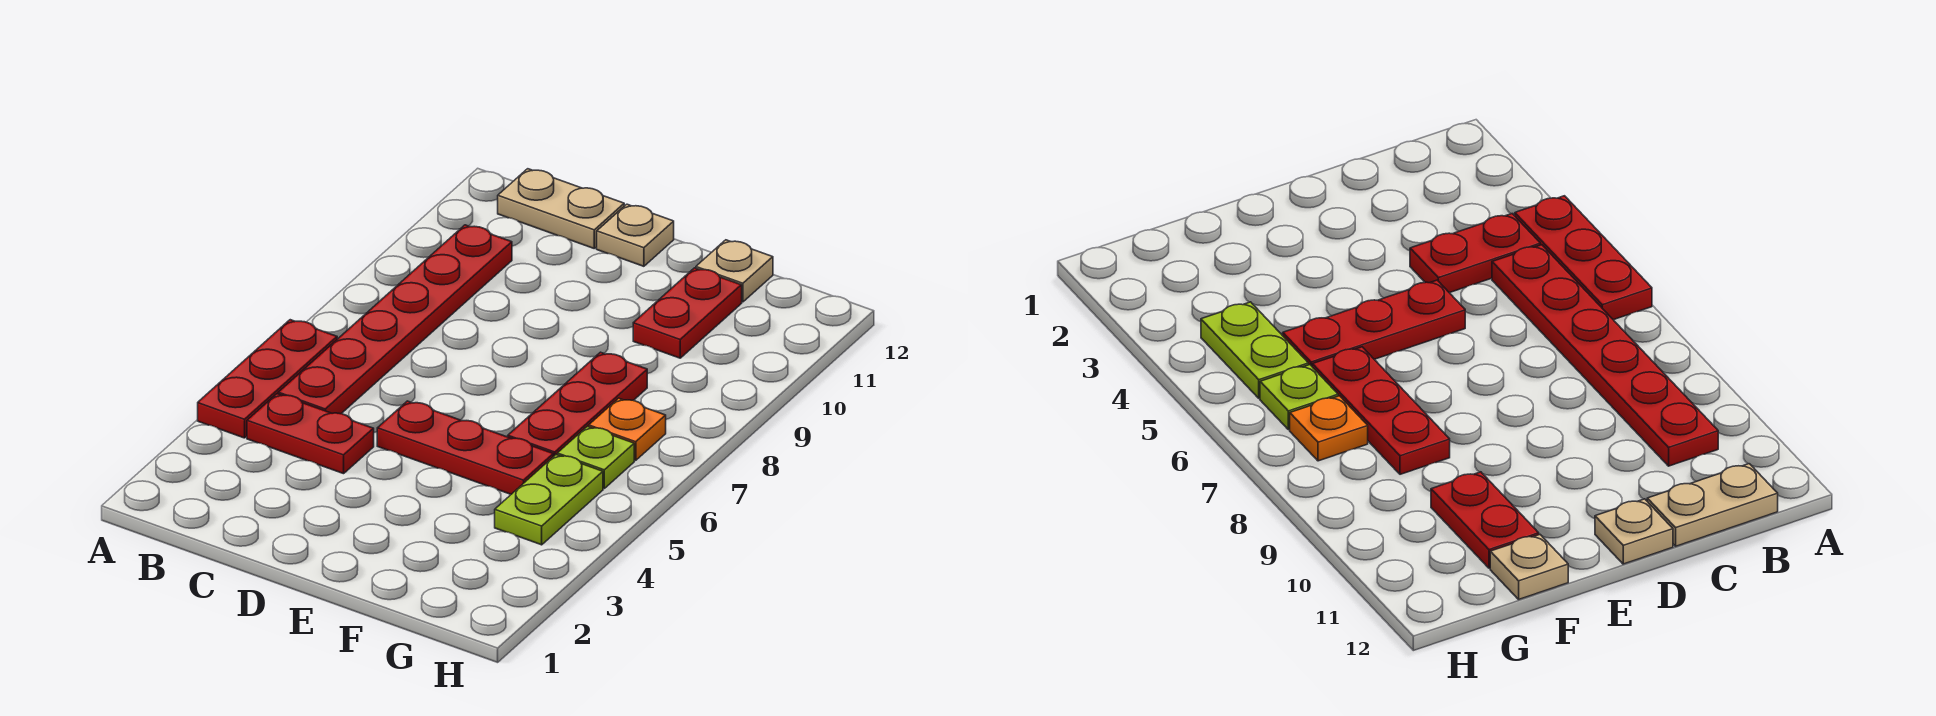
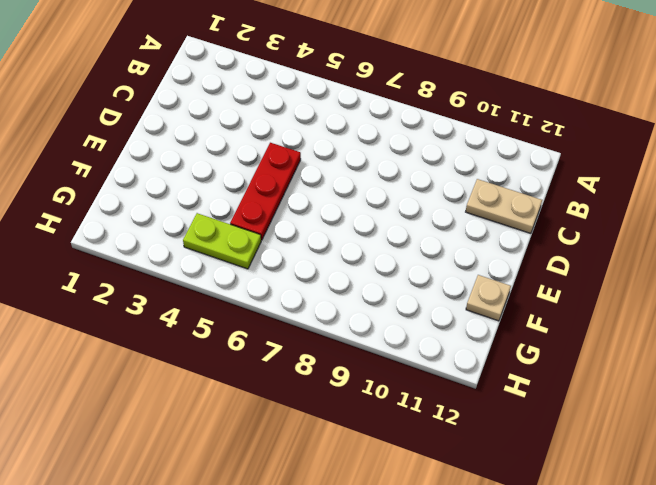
tan 1x2 plate [466,179,542,233] -> tan 1x2 plate turned to [498,169,624,248]
none -> red 1x3 plate [198,320,337,438]
none -> red 1x2 plate [247,394,374,474]
none -> red 1x6 plate [278,225,512,414]

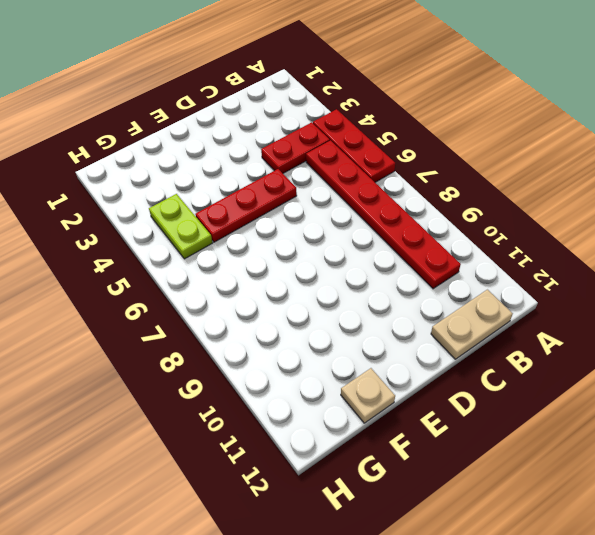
none -> tan 1x1 plate [597,204,674,266]
none -> red 1x3 plate [508,352,647,456]
none -> red 1x2 plate [633,268,742,358]

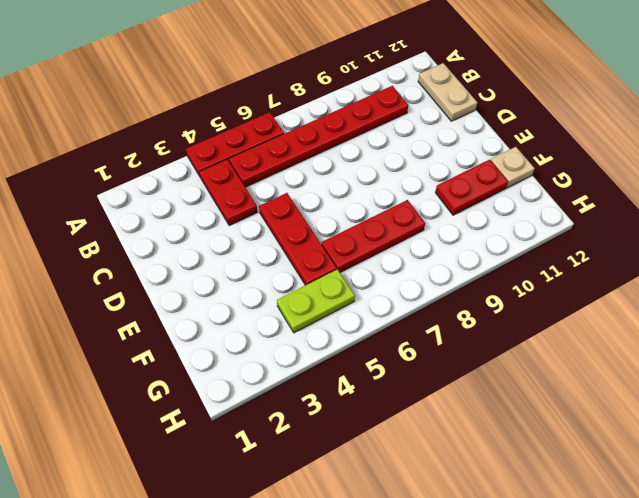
none -> tan 1x1 plate [597,204,674,266]
none -> lime 1x1 plate [557,426,634,488]
none -> orange 1x1 plate [589,398,666,460]

